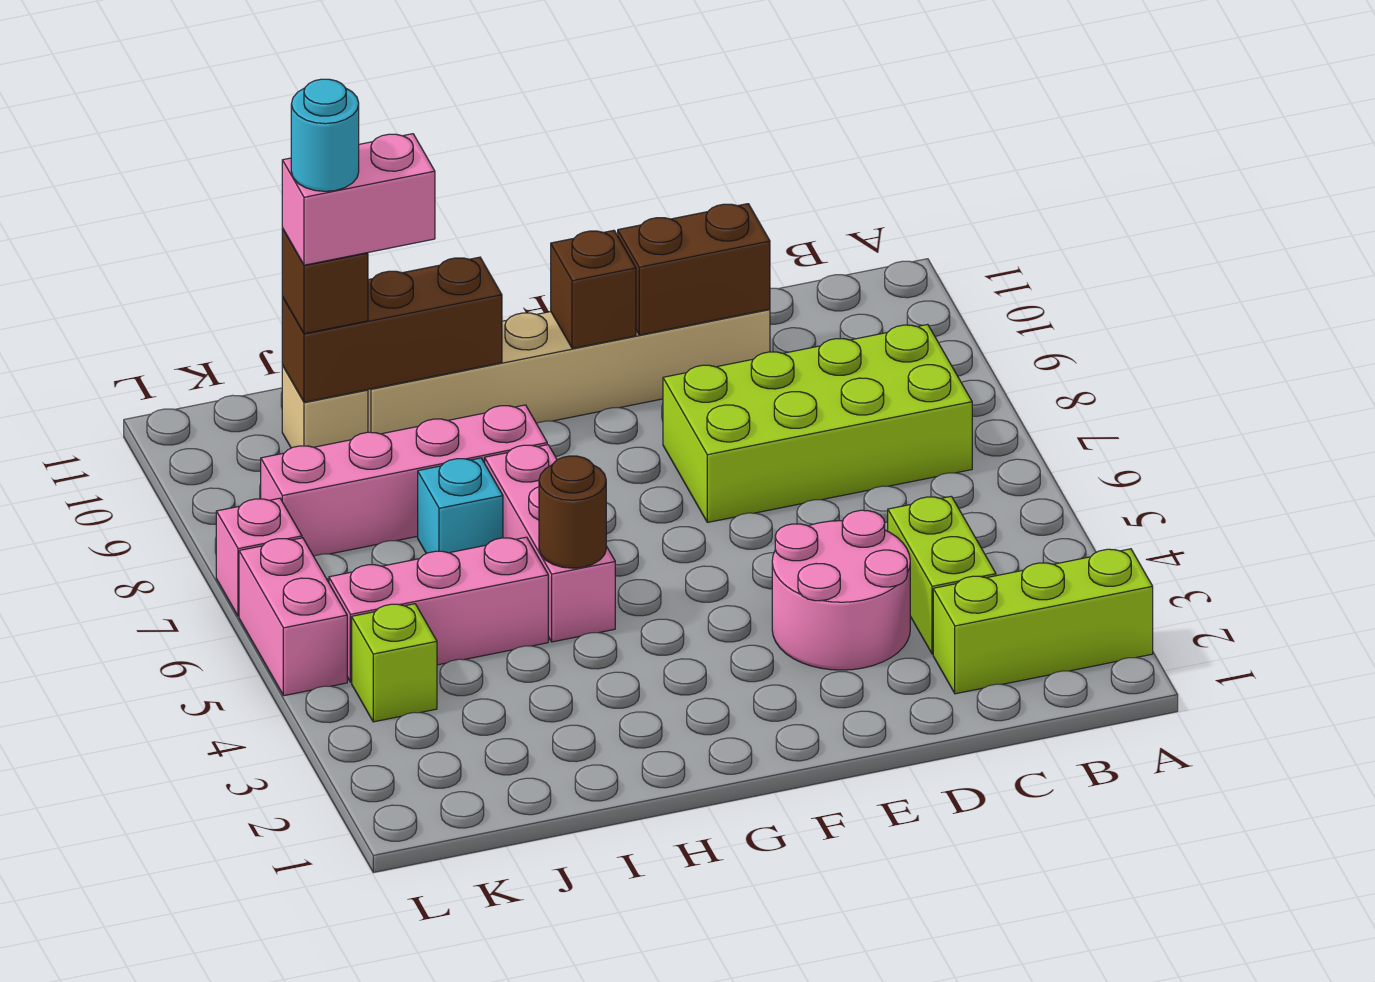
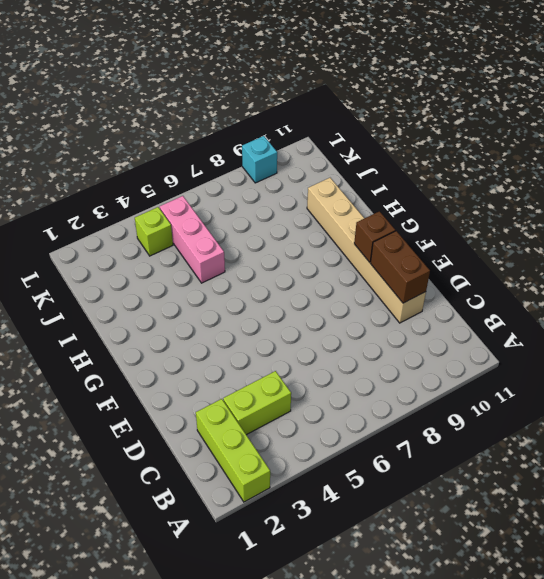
cyan 1x1 brick [242,136,277,183] -> cyan 1x1 brick moved to [418,458,503,554]
none -> lime 2x4 brick [663,324,972,522]
none -> pink 2x2 round brick [772,510,910,670]
none -> pink 1x3 brick [485,445,615,642]

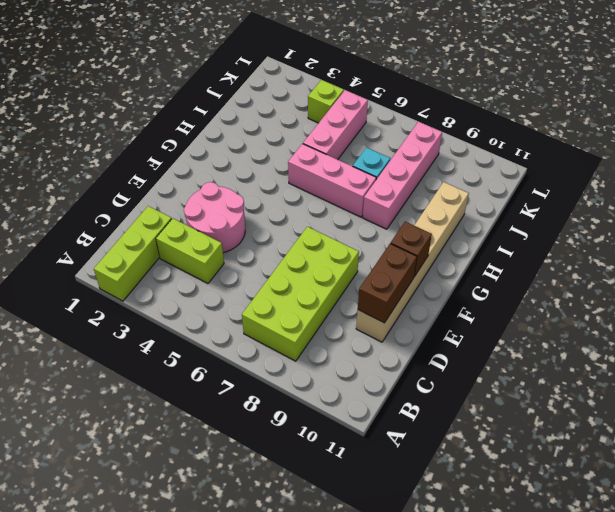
none -> tan 1x1 brick [282,366,368,448]
none -> pink 1x2 brick [239,538,347,696]
none -> pink 1x1 brick [216,498,302,616]

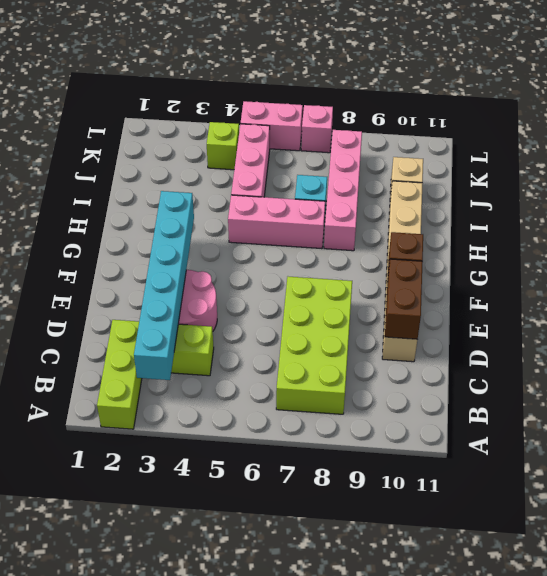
cyan 1x6 brick [134,191,194,380] -> none
none -> brown 1x1 round brick [539,456,606,568]
none -> brown 1x3 brick [282,257,502,402]
none -> brown 1x1 brick [282,229,368,334]

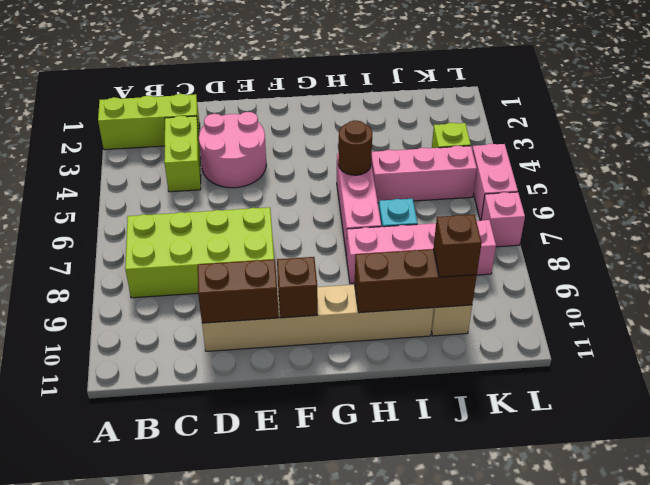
none -> pink 1x2 brick [282,134,435,265]
none -> cyan 1x1 round brick [291,79,359,191]

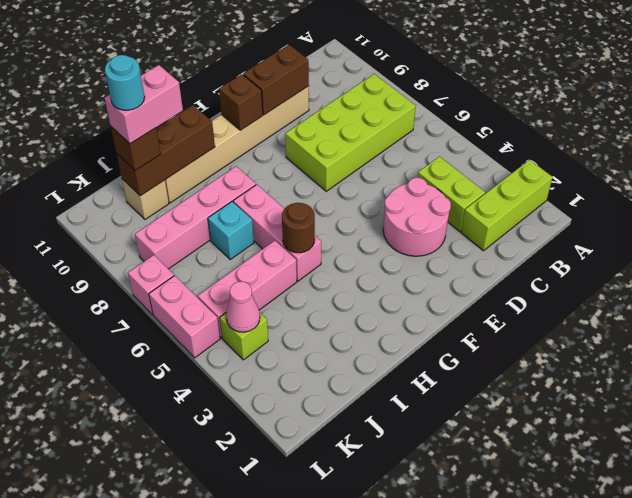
pink 1x1 cone [226,282,260,332] -> none

